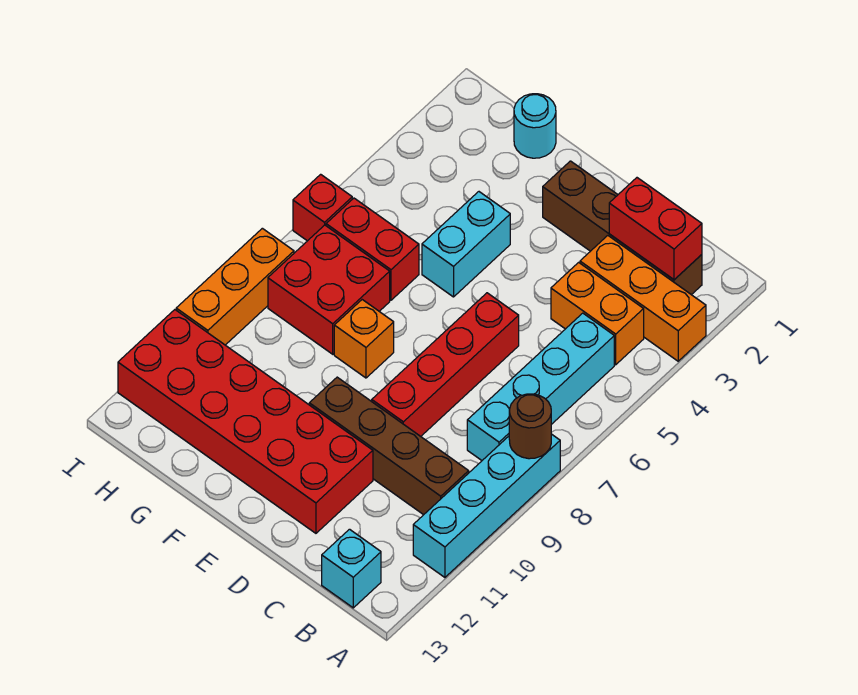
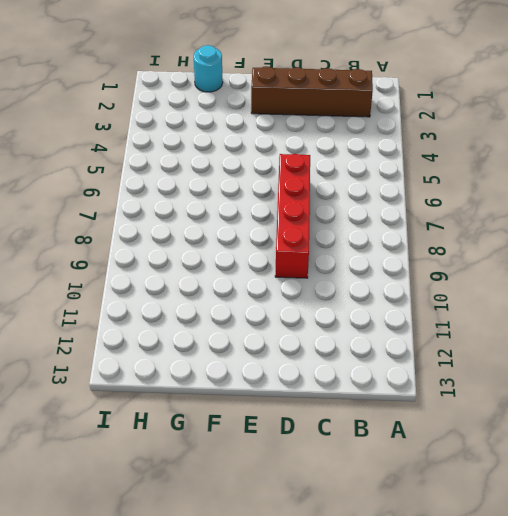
none -> orange 1x3 brick [580,236,706,361]
none -> cyan 1x4 brick [413,434,560,577]
none -> orange 1x2 brick [551,262,644,365]

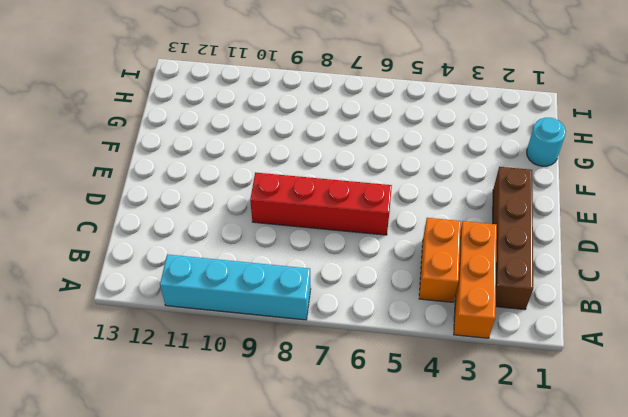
none -> cyan 1x4 brick [467,313,614,460]
none -> brown 1x4 brick [309,377,469,515]
none -> cyan 1x1 brick [322,529,381,608]

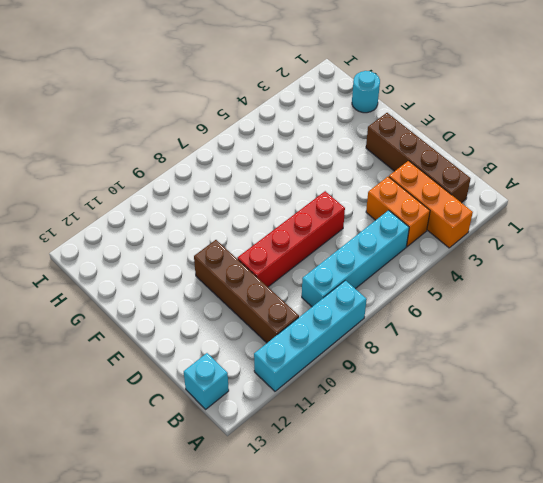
none -> red 2x6 brick [118,310,373,533]
none -> cyan 1x2 brick [422,192,510,297]
none -> orange 1x1 brick [334,300,394,378]

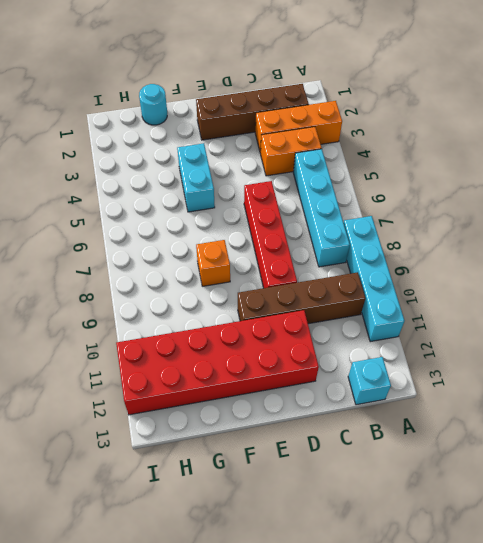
none -> red 1x2 brick [326,198,419,300]
none -> red 2x2 brick [268,225,390,354]
none -> red 1x1 brick [293,174,352,241]

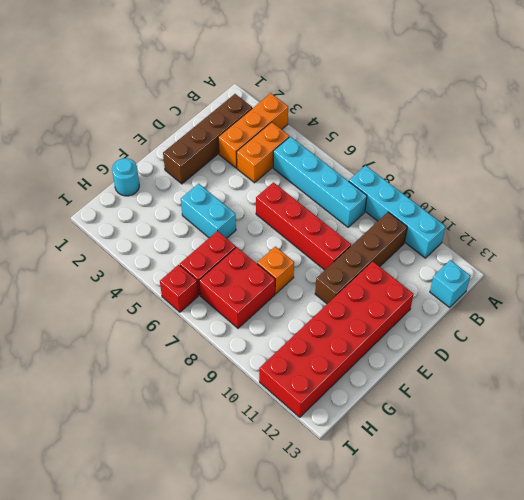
none -> orange 1x3 brick [176,228,294,345]
none -> brown 1x1 round brick [509,394,551,459]
none -> red 1x2 brick [609,178,702,280]

